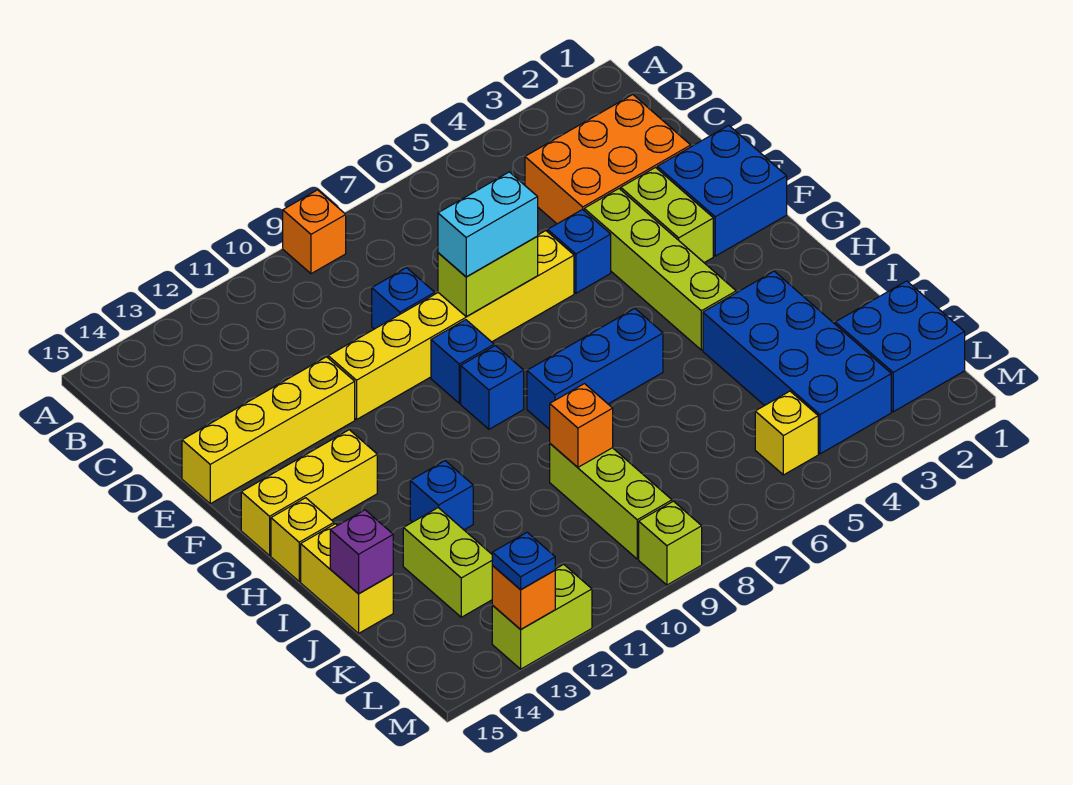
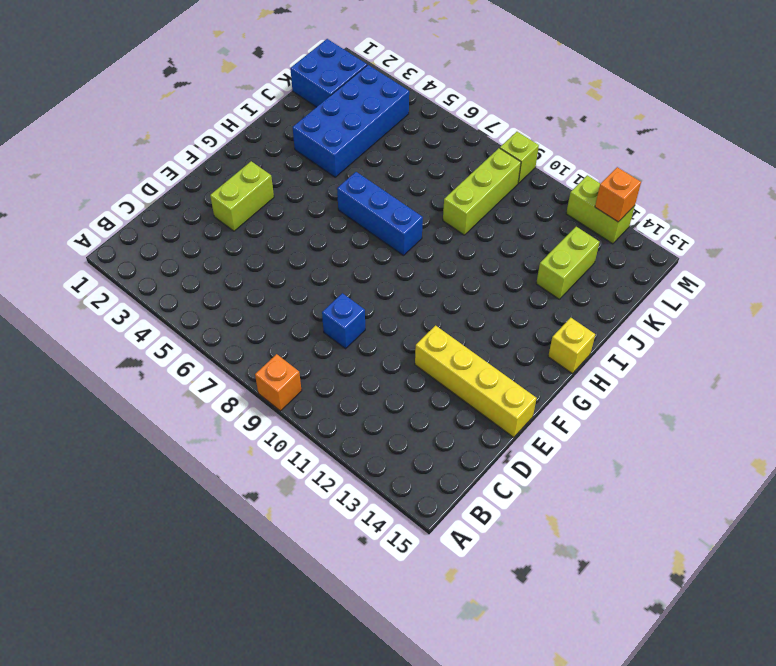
none -> orange 2x3 brick [525,95,691,224]
none -> blue 2x2 brick [657,125,787,256]
none -> lime 1x4 brick [584,189,736,350]

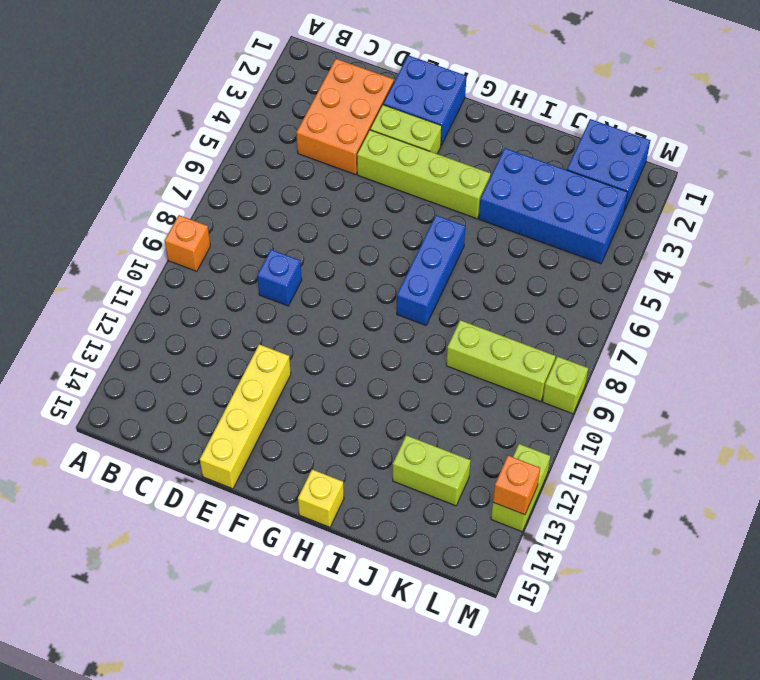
none -> blue 1x1 brick [548,209,611,293]
none -> yellow 1x6 brick [328,231,574,419]
none -> blue 1x1 brick [431,320,494,403]

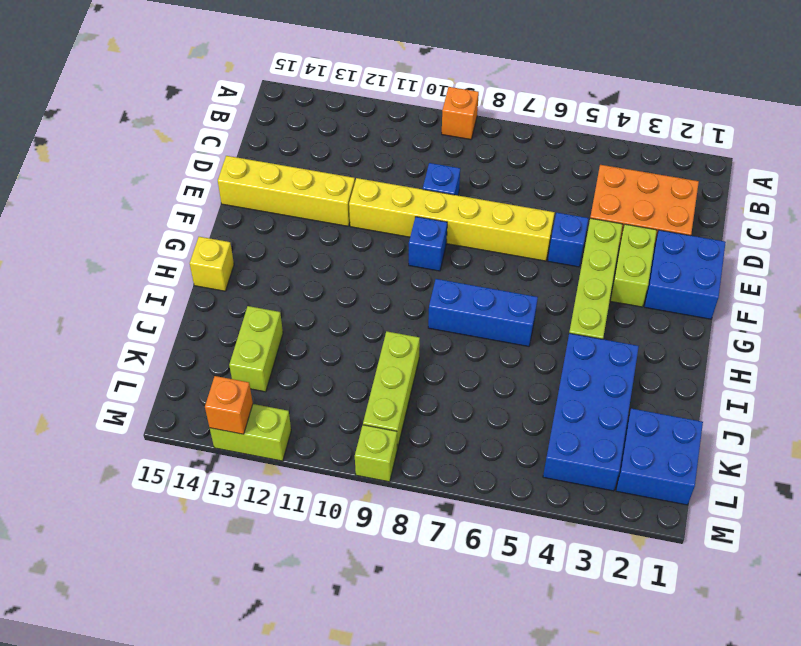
none -> blue 1x1 brick [461,346,524,429]
none -> yellow 1x3 brick [241,430,377,555]
none -> blue 1x1 brick [410,461,473,530]

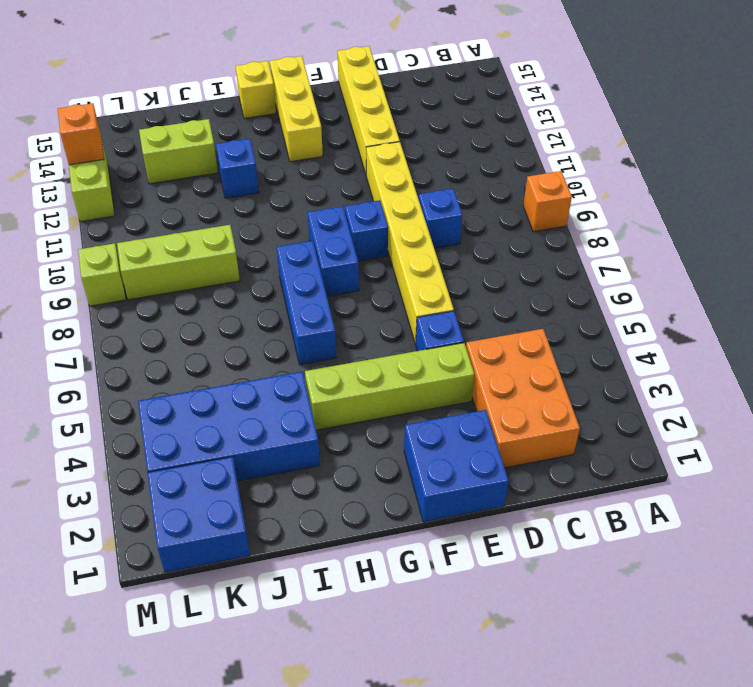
blue 1x2 brick [308,206,359,296] -> blue 1x1 brick [461,346,524,429]
none -> lime 1x2 brick [621,168,713,263]
none -> yellow 1x2 brick [301,524,393,633]
none -> yellow 1x1 brick [755,391,818,475]

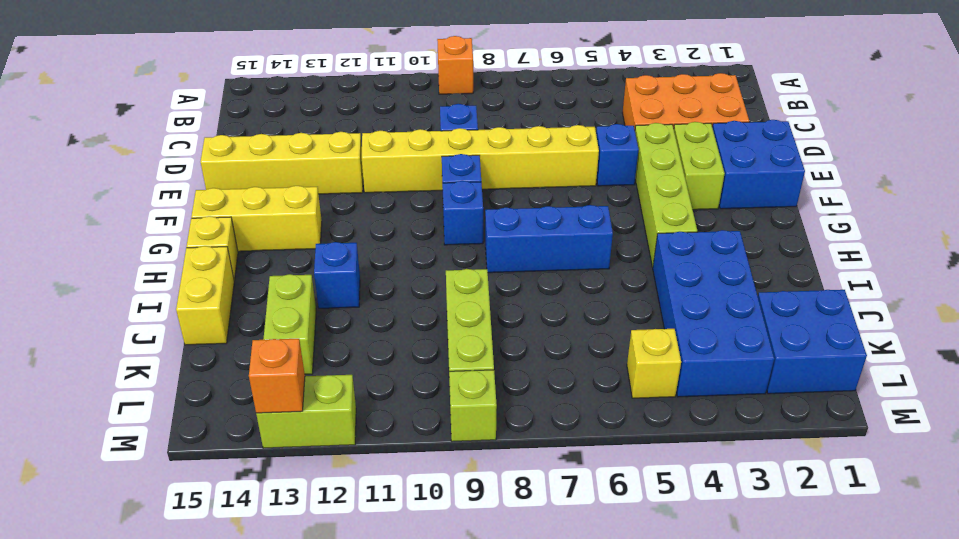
none -> lime 1x2 brick [438,236,538,316]
none -> orange 1x1 brick [550,384,613,467]
none -> purple 1x1 brick [330,510,393,594]

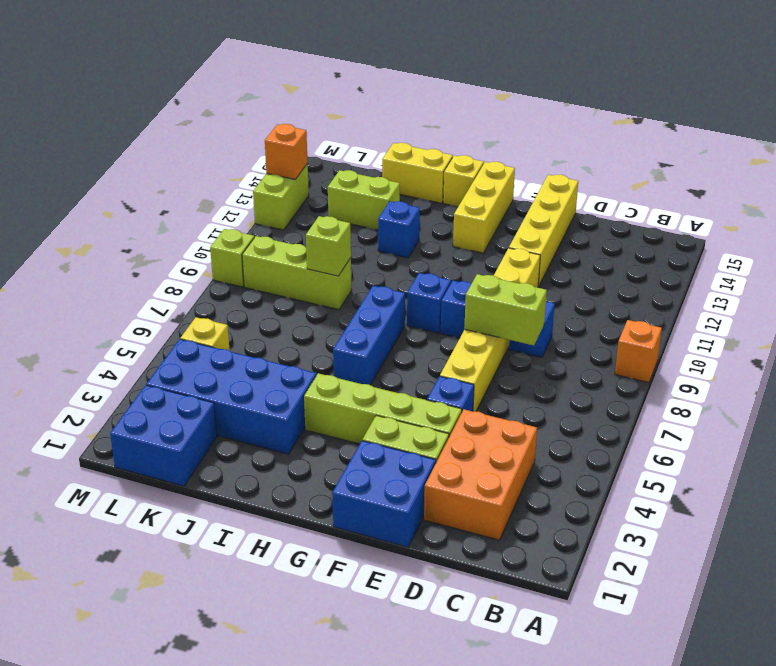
lime 1x2 brick [464,274,547,345] -> lime 1x2 brick turned to [438,236,538,316]
lime 1x1 brick [306,216,351,276] -> orange 1x1 brick [550,384,613,467]
none -> purple 1x1 brick [330,510,393,594]
none -> cyan 1x2 brick [438,172,538,277]
none -> blue 1x1 plate [492,532,555,590]

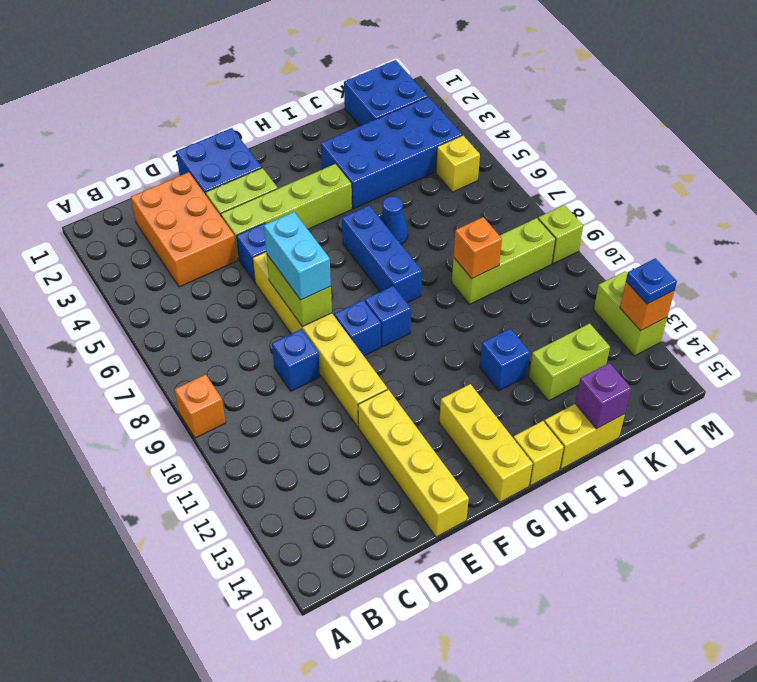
blue 1x1 cone [380,196,408,244] -> none

